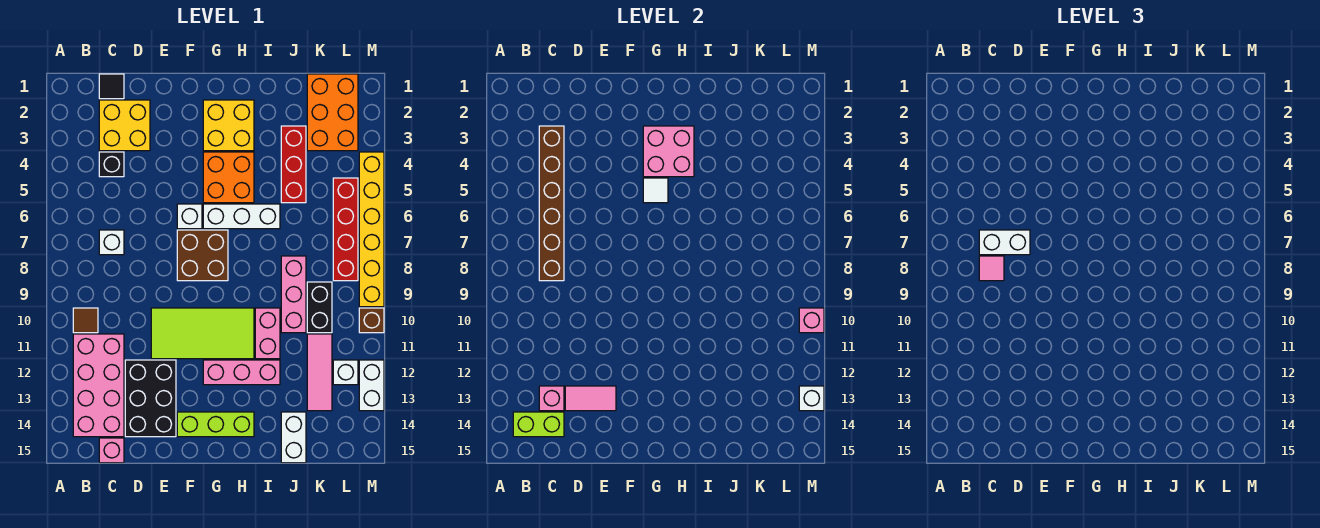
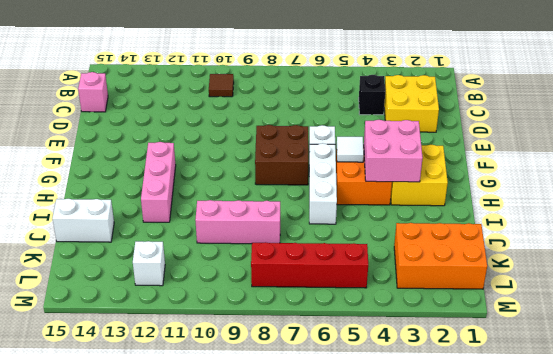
none -> pink 2x4 brick [73,334,124,437]
none -> black 1x1 tile [99,74,124,99]
none -> white 1x1 brick [99,230,124,255]
none -> black 2x3 brick [125,360,176,437]

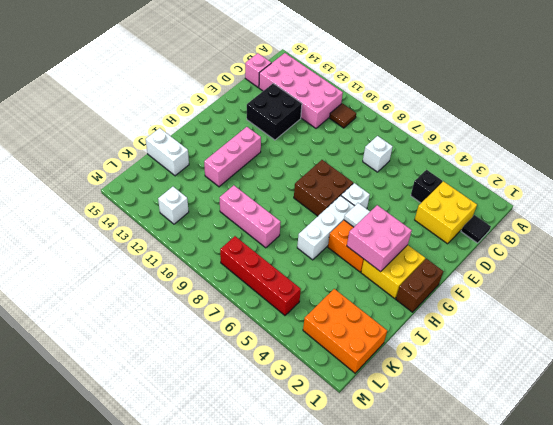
black 2x2 brick [247,83,302,140] -> black 2x3 brick [125,360,176,437]
brown 1x2 brick [396,259,443,312] -> none
none -> lime 2x4 tile [151,308,254,359]
none -> lime 1x3 brick [177,412,254,437]
none -> pink 1x2 brick [255,308,280,359]
none -> red 1x3 brick [281,126,306,203]

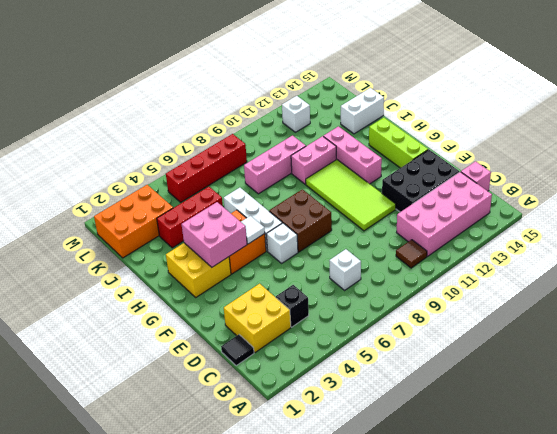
none -> black 1x2 brick [307,282,332,333]
none -> pink 1x3 tile [307,334,332,411]
none -> yellow 1x6 brick [359,152,384,307]
none -> brown 1x1 brick [359,308,384,333]

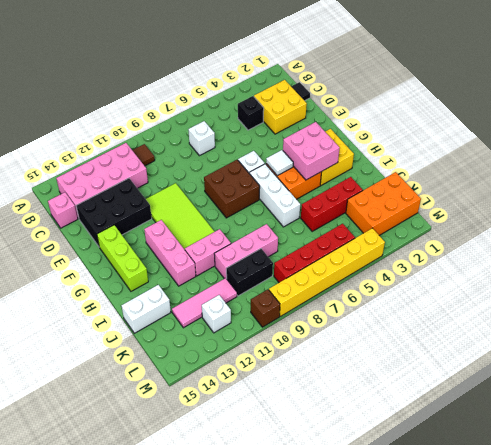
none -> white 1x2 brick [359,360,384,411]
none -> lime 1x2 brick [513,412,564,437]
none -> brown 1x6 brick [539,126,564,281]
none -> pink 1x1 brick [539,386,564,411]

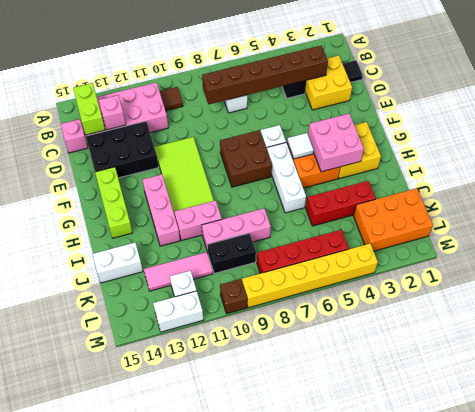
none -> pink 1x2 tile [565,386,616,411]
none -> pink 1x1 brick [799,308,824,333]
none -> white 1x1 brick [799,386,824,411]
none -> white 1x2 brick [979,230,1030,255]

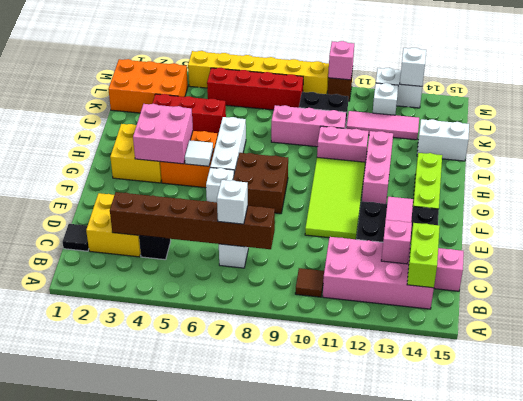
white 1x1 brick [217,180,248,224] -> white 1x2 brick [979,230,1030,255]
none -> pink 1x1 tile [979,256,1004,281]

